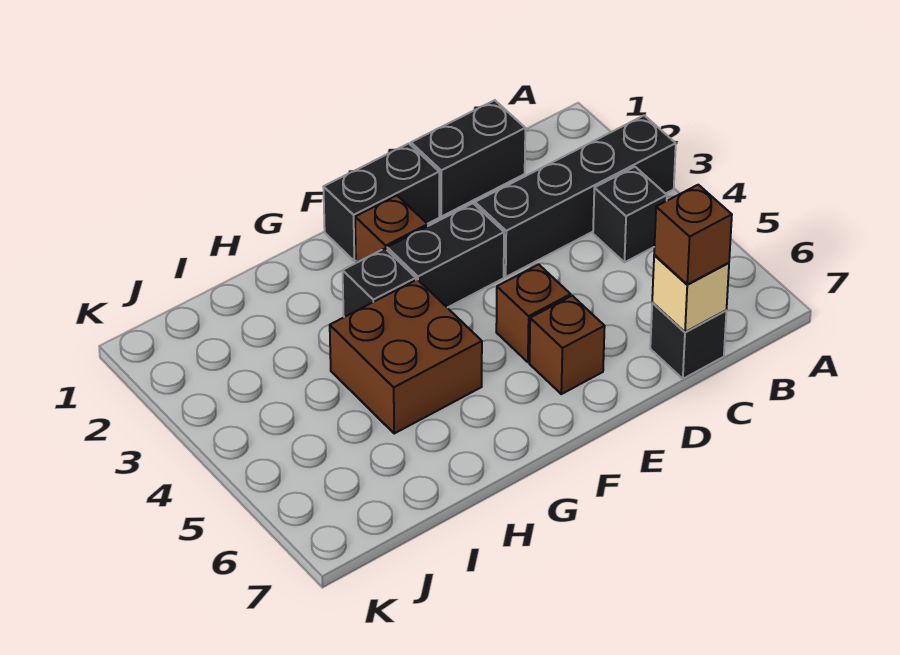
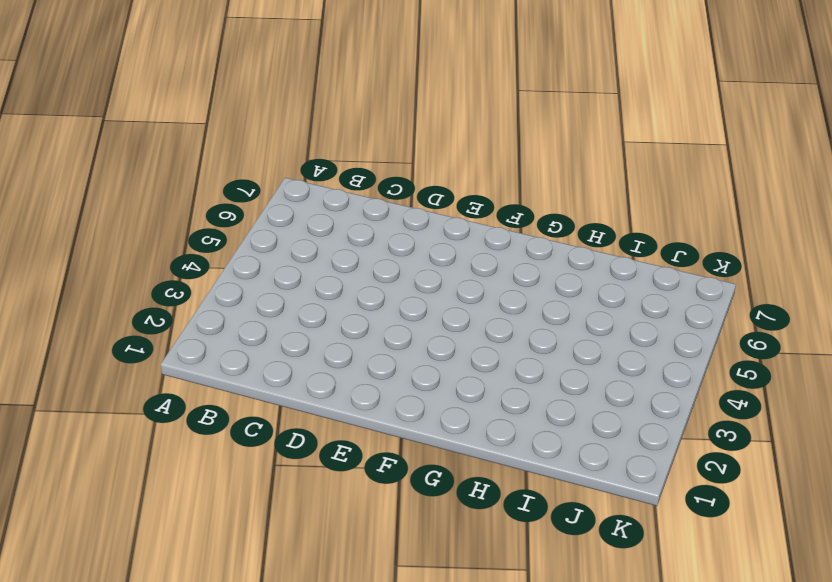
none -> black 1x4 brick [475,115,676,277]
none -> black 1x1 brick [593,167,667,262]
none -> black 1x2 brick [411,100,525,217]

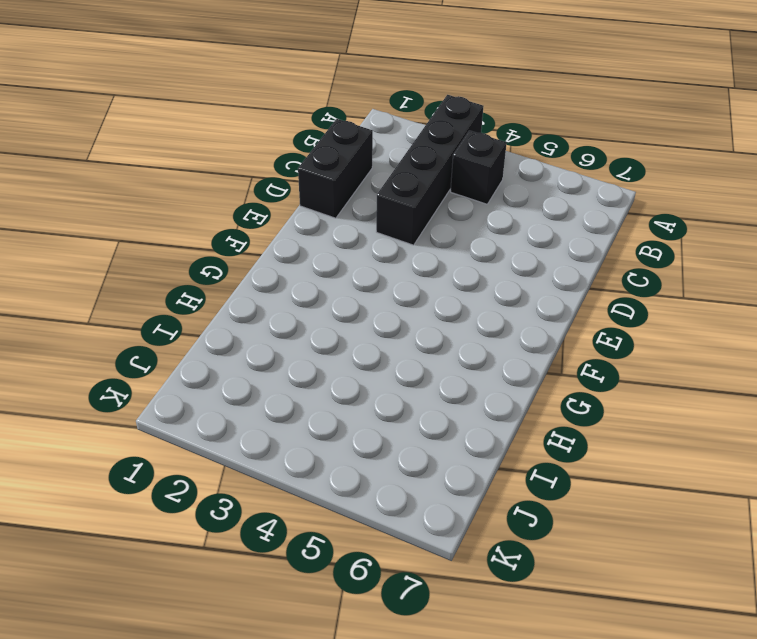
none -> black 1x1 brick [650,302,726,379]
none -> black 1x2 brick [323,144,439,261]
none -> black 1x2 brick [387,203,504,308]

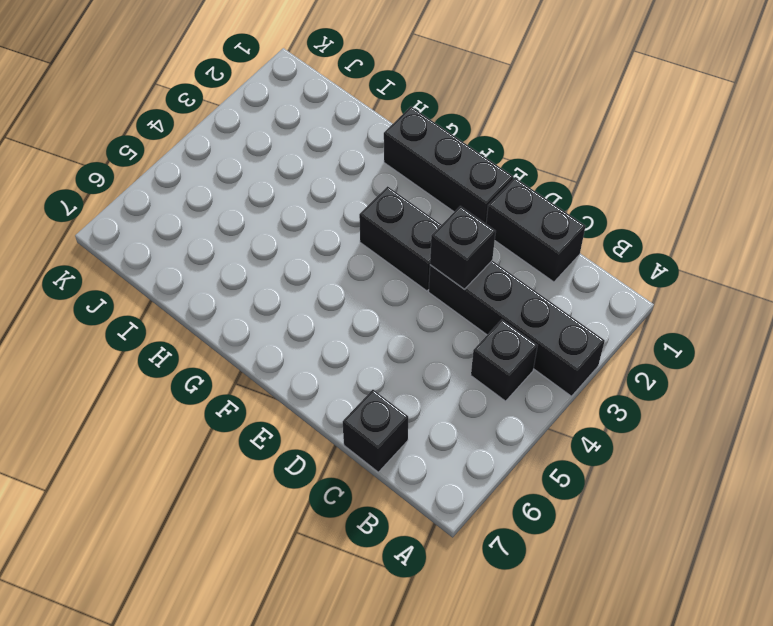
black 1x1 brick [430,206,496,290] -> black 1x1 brick moved to [343,249,416,317]
black 1x3 brick [384,107,513,224] -> black 1x2 brick [323,144,439,261]
none -> brown 1x1 brick [496,265,571,362]
none -> brown 1x1 brick [529,296,605,394]
none -> brown 1x1 brick [355,196,428,263]

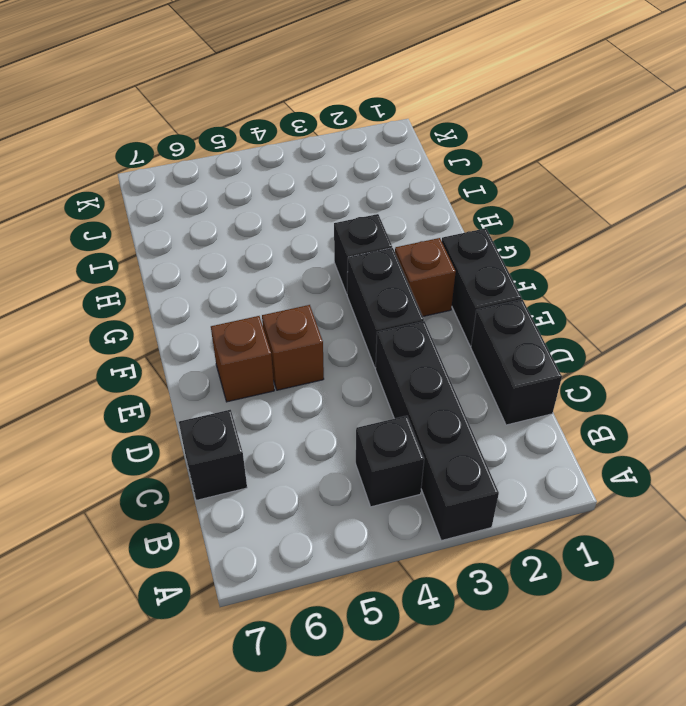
none -> brown 2x2 brick [330,279,482,433]
none -> tan 1x1 brick [652,255,729,332]
none -> brown 1x1 brick [654,185,732,284]

